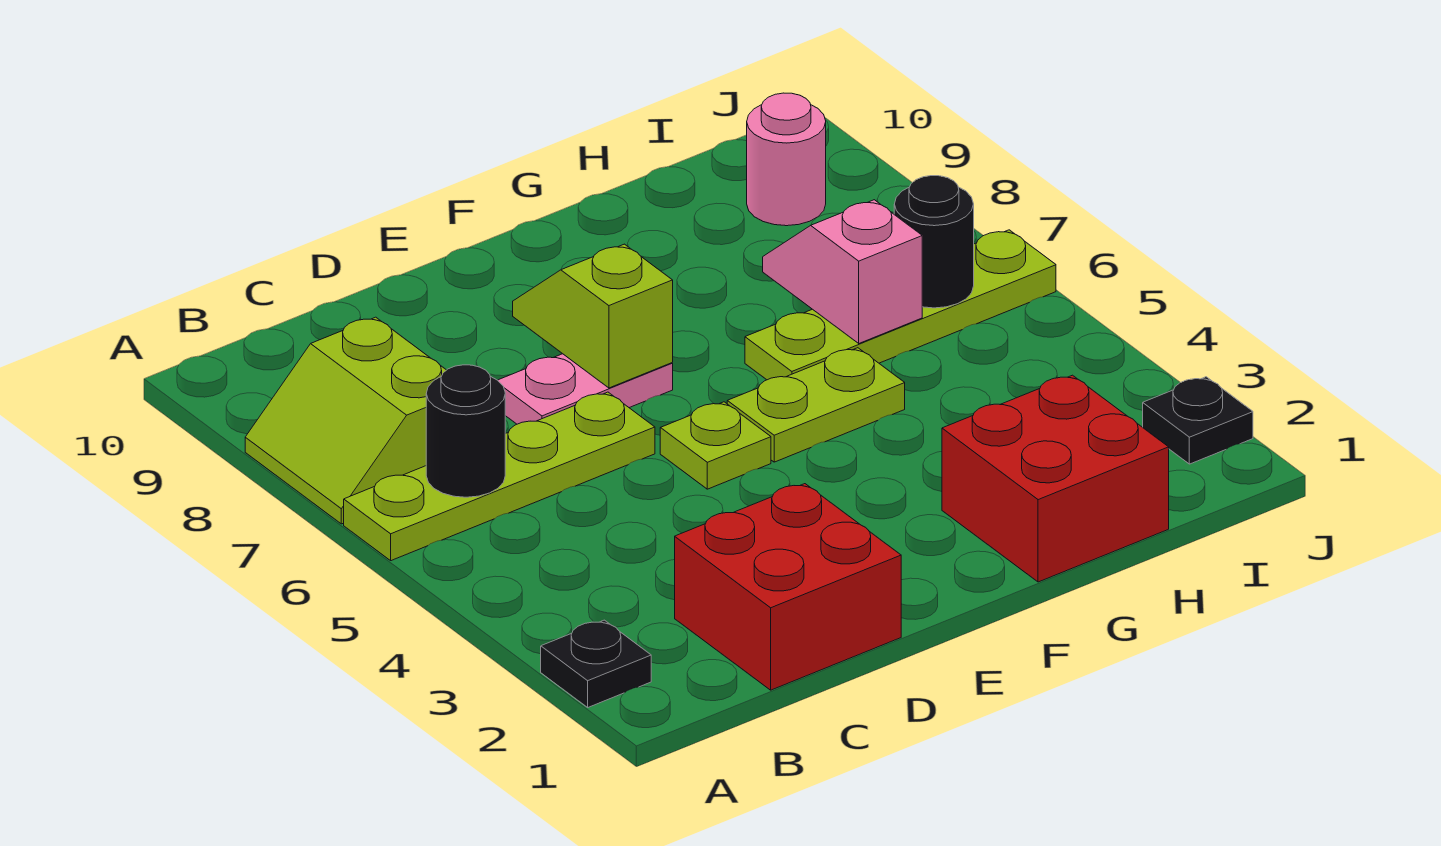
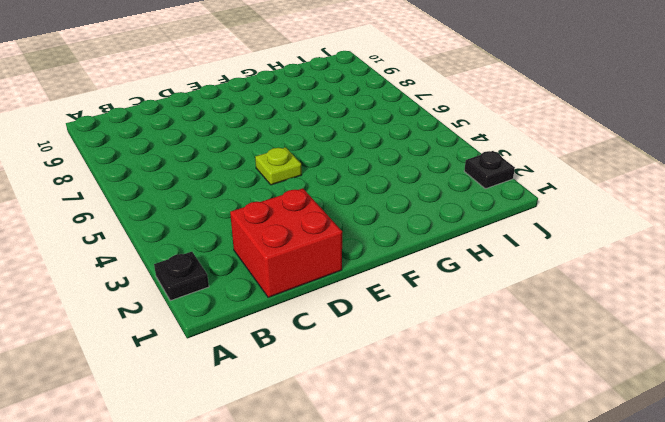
none -> lime 1x4 plate [344,392,655,561]
none -> lime 2x2 slope [245,317,446,524]
none -> pink 1x2 plate [498,354,673,424]

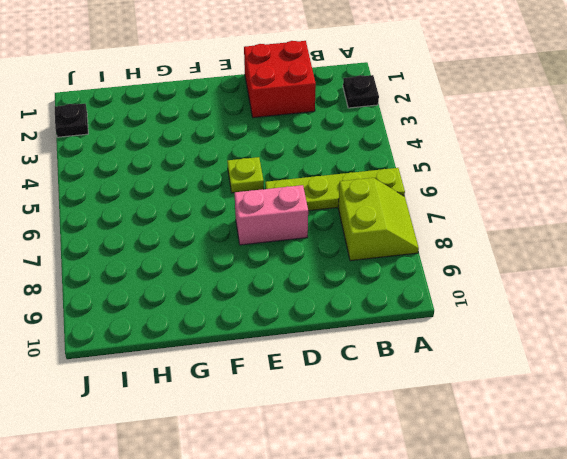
pink 1x2 brick [235,185,308,245] -> pink 1x2 plate [498,354,673,424]
none -> lime 1x2 plate [727,348,905,462]
none -> red 2x2 brick [942,375,1169,582]
none -> lime 1x4 plate [745,230,1056,380]

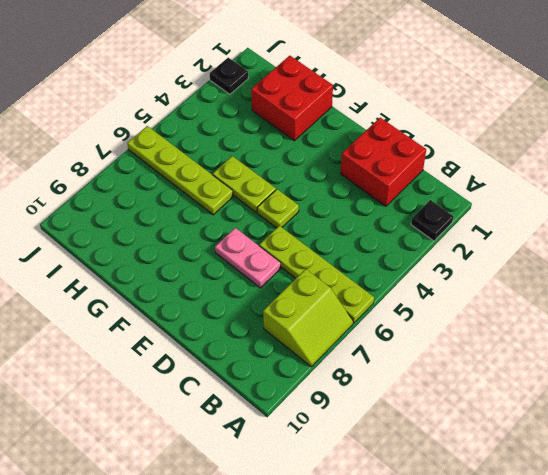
none -> pink 1x1 round brick [747,93,826,226]
none -> black 1x1 round brick [426,365,505,497]
none -> lime 1x2 slope [513,244,673,388]

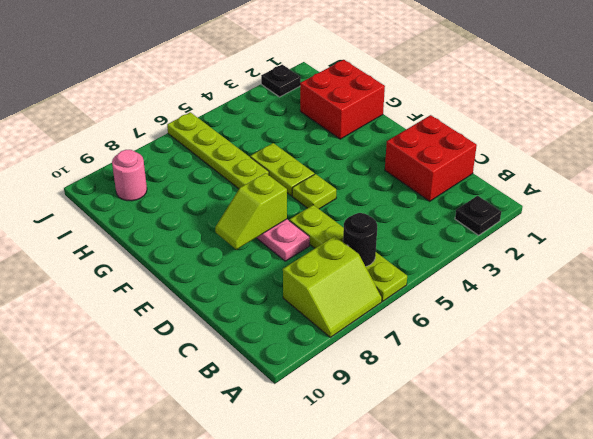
none -> pink 1x2 slope [763,200,922,343]
none -> black 1x1 round brick [894,176,974,308]

